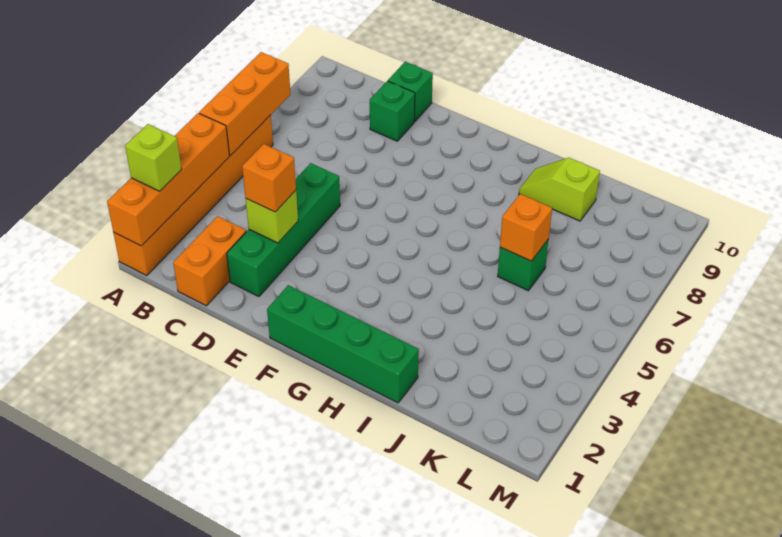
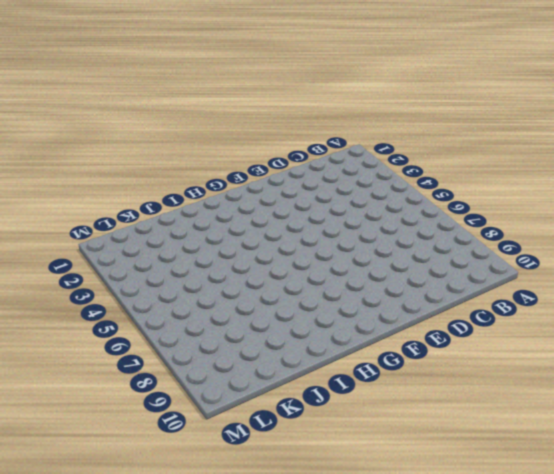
none -> orange 1x6 brick [113,115,273,276]
none -> orange 1x2 brick [173,216,246,306]
none -> green 1x4 brick [227,163,340,297]

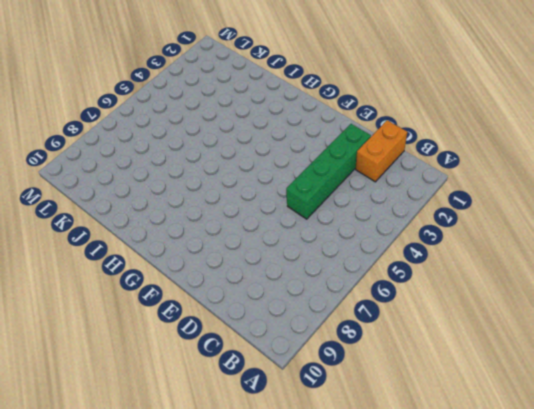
none -> orange 1x6 brick [113,115,273,276]
none -> green 1x1 brick [370,81,415,141]
none -> green 1x1 brick [388,62,433,121]

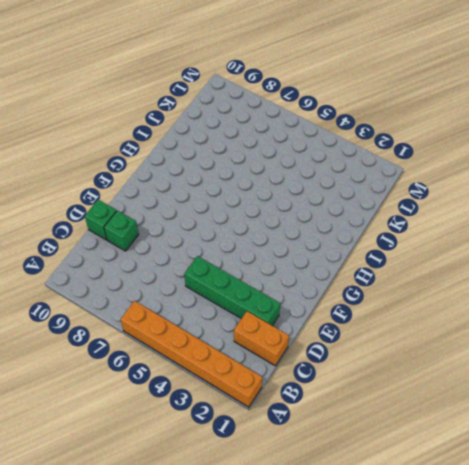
none -> green 1x4 brick [267,285,419,403]
none -> lime 1x2 slope [519,158,600,221]
none -> green 1x1 brick [498,239,549,291]

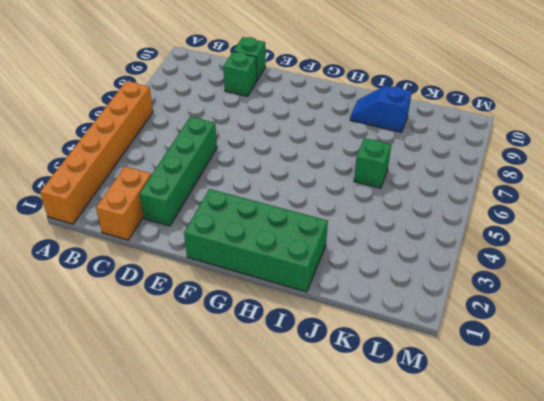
green 2x4 brick [184,189,328,292] -> green 1x4 brick [267,285,419,403]
blue 1x2 slope [350,86,412,132] -> lime 1x2 slope [519,158,600,221]
none -> orange 1x4 brick [107,113,230,246]
none -> orange 1x3 brick [199,52,291,155]
none -> lime 1x1 brick [246,190,298,243]

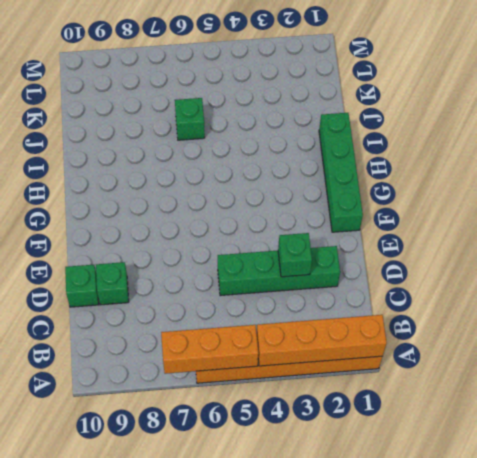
green 1x1 brick [278,233,312,277] -> lime 1x1 brick [246,190,298,243]
none -> orange 1x2 brick [173,216,246,306]
none -> lime 1x2 slope [519,158,600,221]
none -> orange 1x1 brick [500,194,552,261]

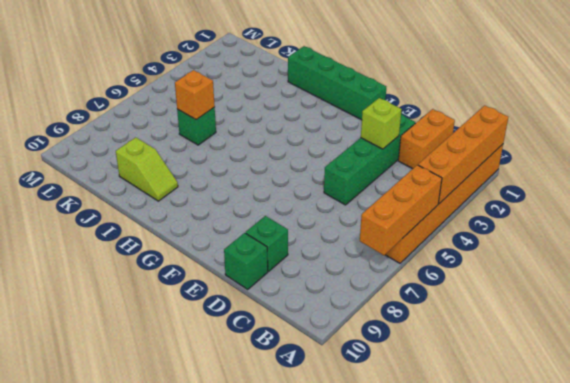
none -> lime 1x1 brick [125,124,182,191]
none -> orange 1x1 brick [242,144,296,212]

